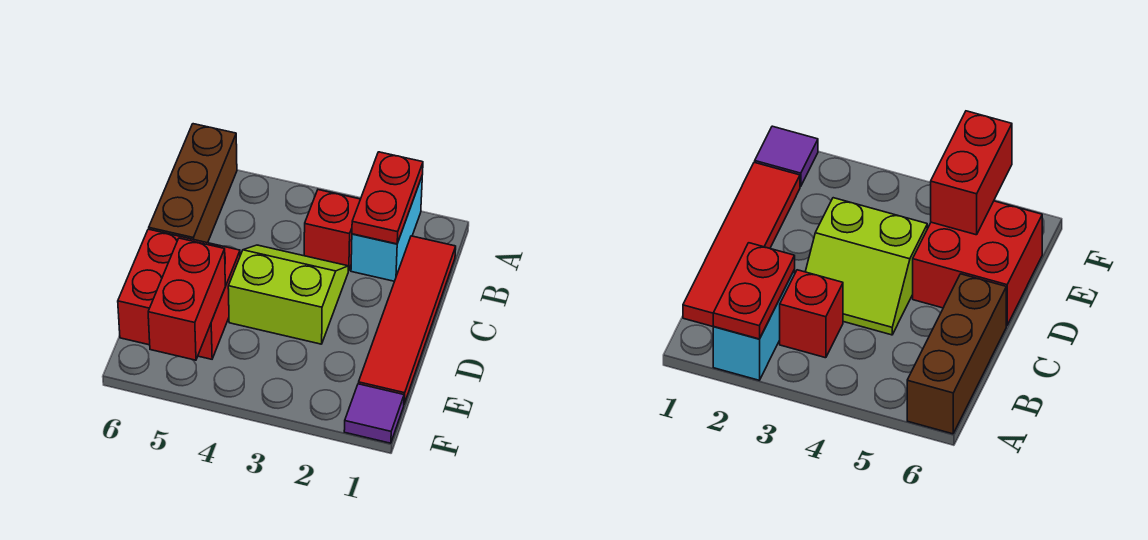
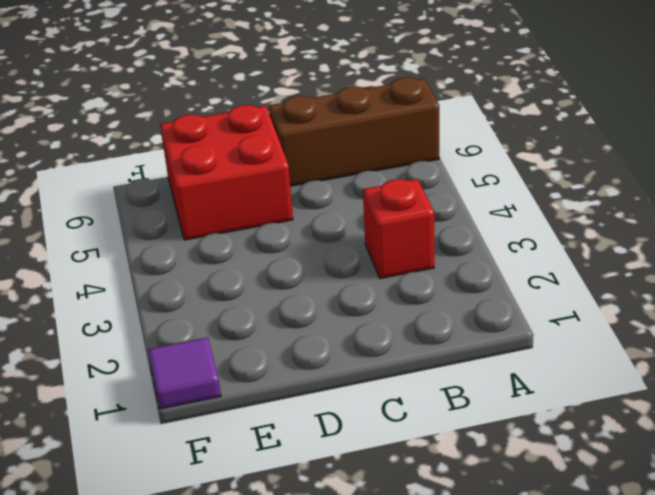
none -> cyan 1x2 brick [351,177,422,281]
none -> red 1x4 tile [358,236,456,404]

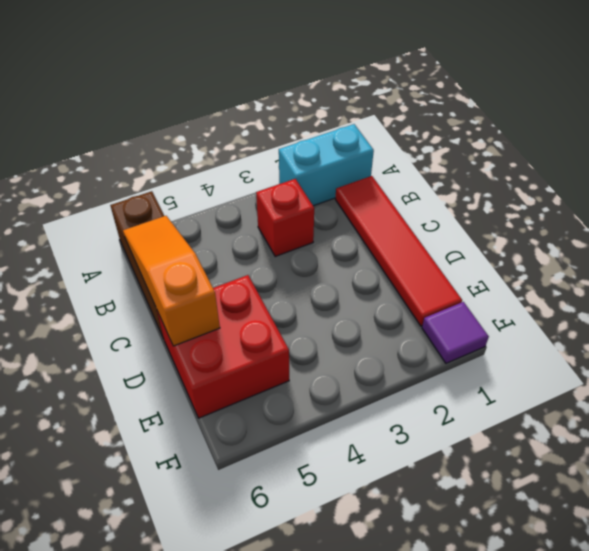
cyan 1x2 brick [279,124,374,206] -> cyan 1x2 brick turned to [351,177,422,281]
orange 1x3 slope [123,216,220,346] -> none
none -> lime 2x2 slope [228,245,348,344]
none -> red 1x2 plate [352,152,423,244]

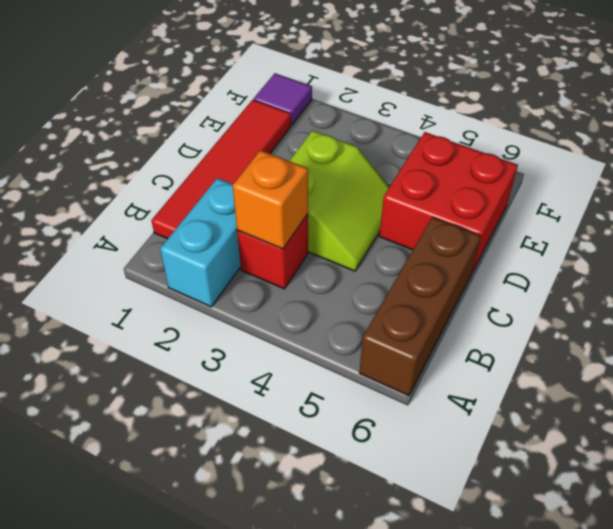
orange 1x1 brick [233,150,308,249] -> none
lime 2x2 slope [290,130,389,271] -> lime 2x2 slope turned to [228,245,348,344]
none -> red 1x2 plate [352,152,423,244]
none -> red 1x2 brick [148,238,225,360]

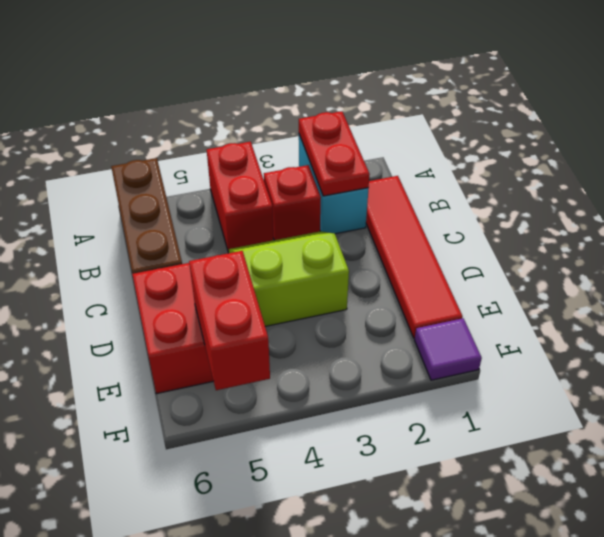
red 1x2 brick [207,142,273,253] -> none

